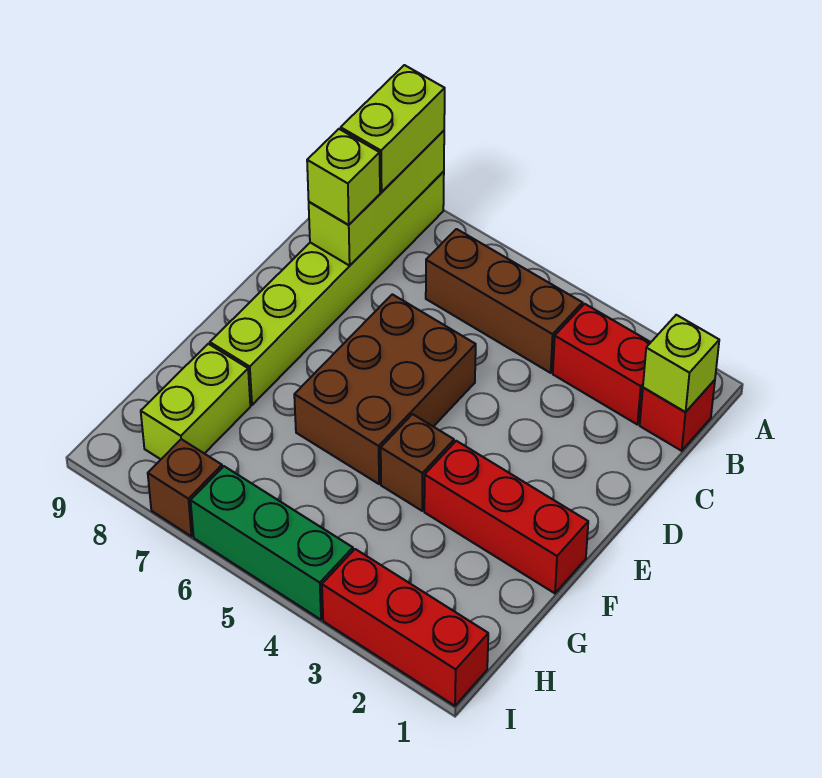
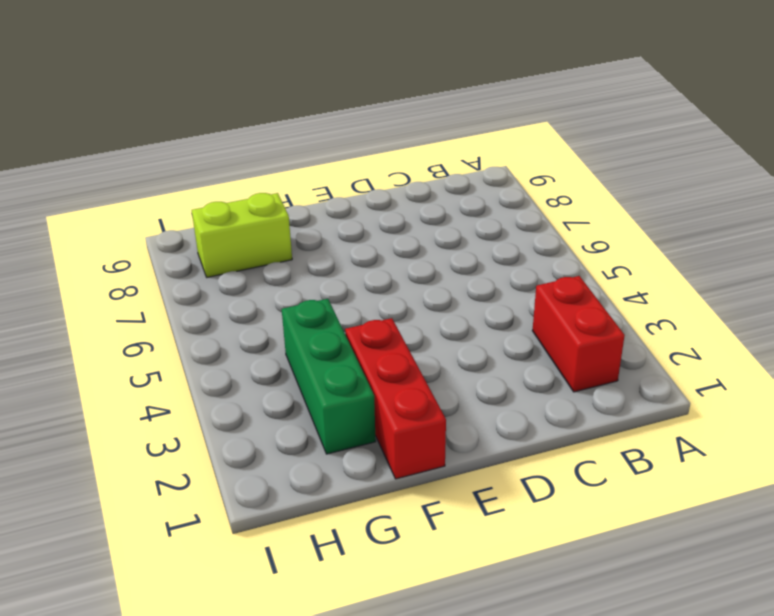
green 1x3 brick [282,299,376,454] -> green 1x3 brick moved to [191,466,353,620]
none -> lime 1x6 brick [210,171,444,405]
none -> red 1x1 brick [640,380,715,451]
none -> brown 1x3 brick [426,229,582,373]

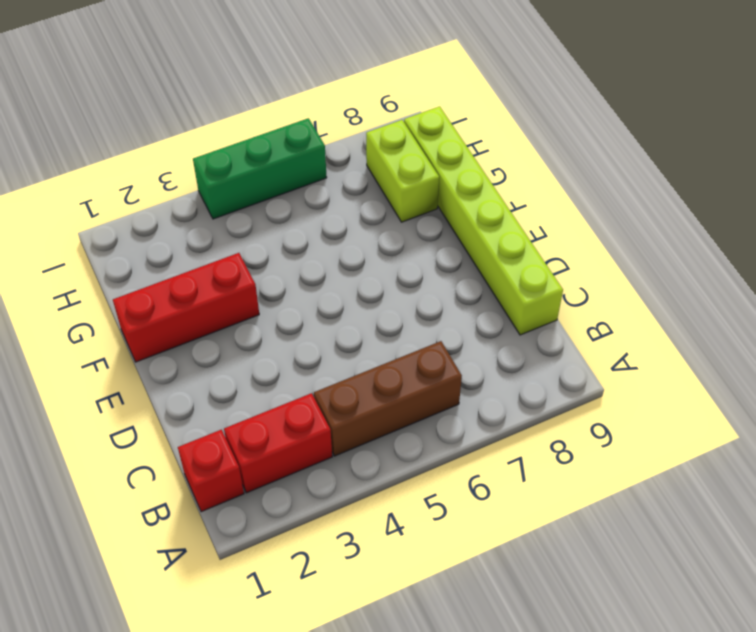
lime 1x6 brick [404,106,563,335] -> lime 1x6 brick moved to [210,171,444,405]
none -> brown 2x3 brick [294,294,476,484]
none -> brown 1x1 brick [381,414,454,511]
none -> red 1x3 brick [322,549,488,706]

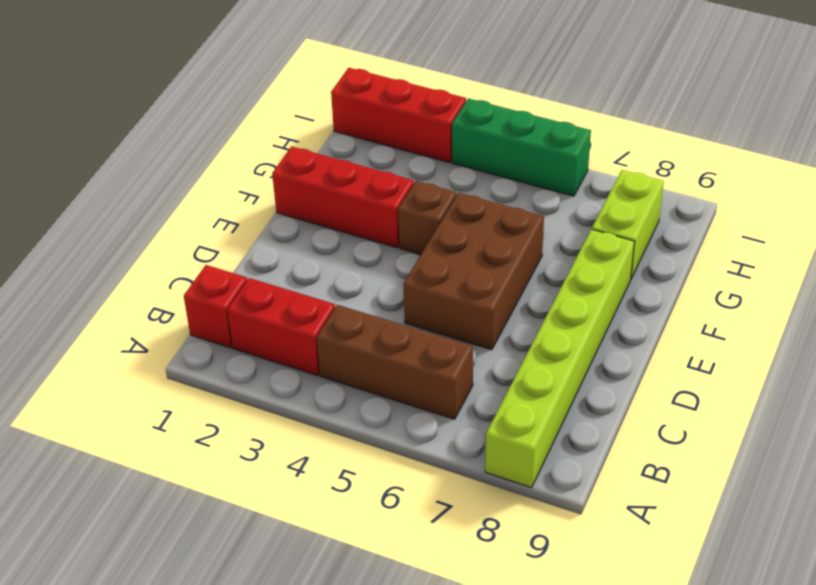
none -> brown 1x1 brick [148,439,222,536]
none -> lime 1x3 brick [309,131,444,266]
none -> lime 1x1 brick [643,315,719,412]

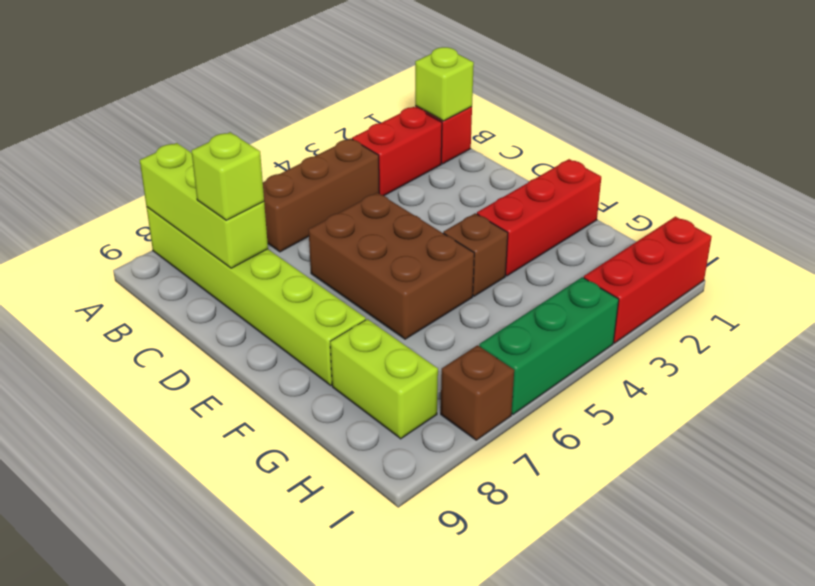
none -> lime 1x2 brick [341,65,445,192]

